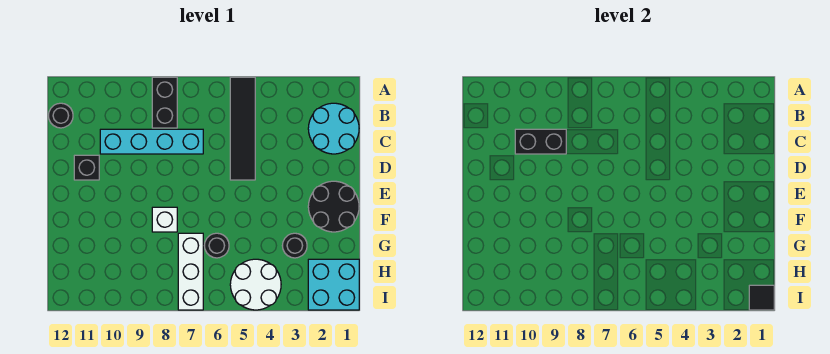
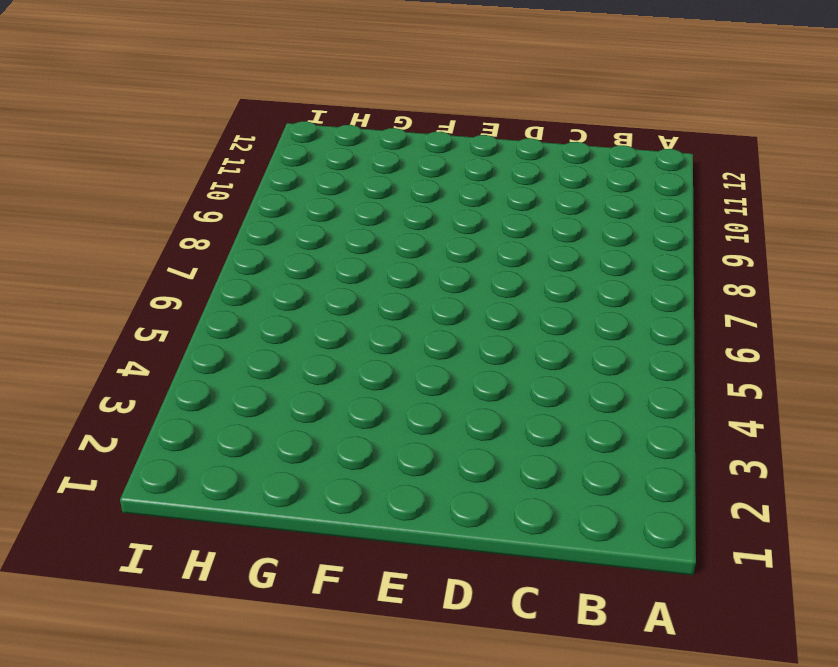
none -> black 1x4 tile [230,77,255,180]
none -> black 1x2 brick [152,77,177,128]
none -> cyan 2x2 round brick [308,103,359,154]

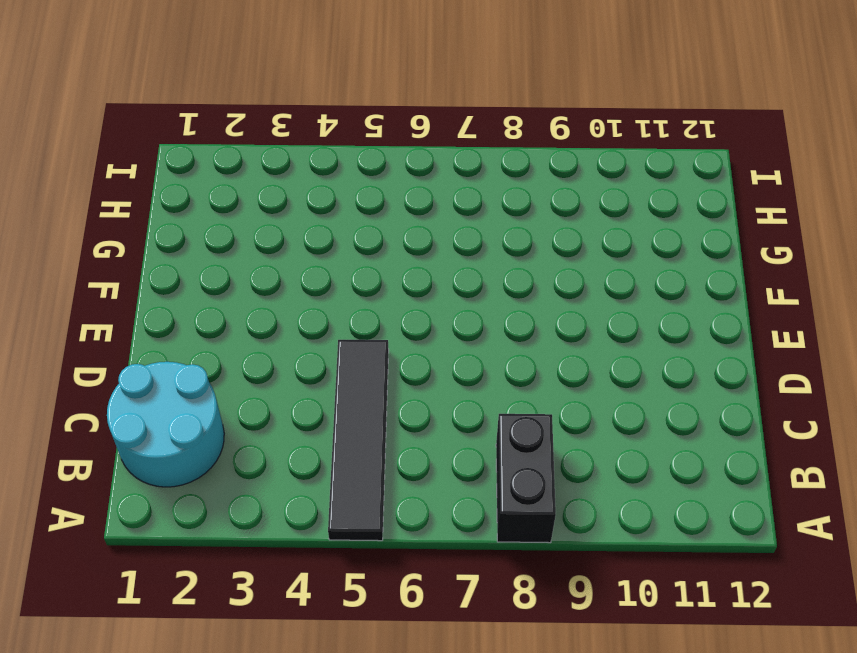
none -> black 1x1 round brick [48,103,73,128]
none -> cyan 1x4 brick [100,129,203,154]
none -> black 1x1 brick [74,155,99,180]

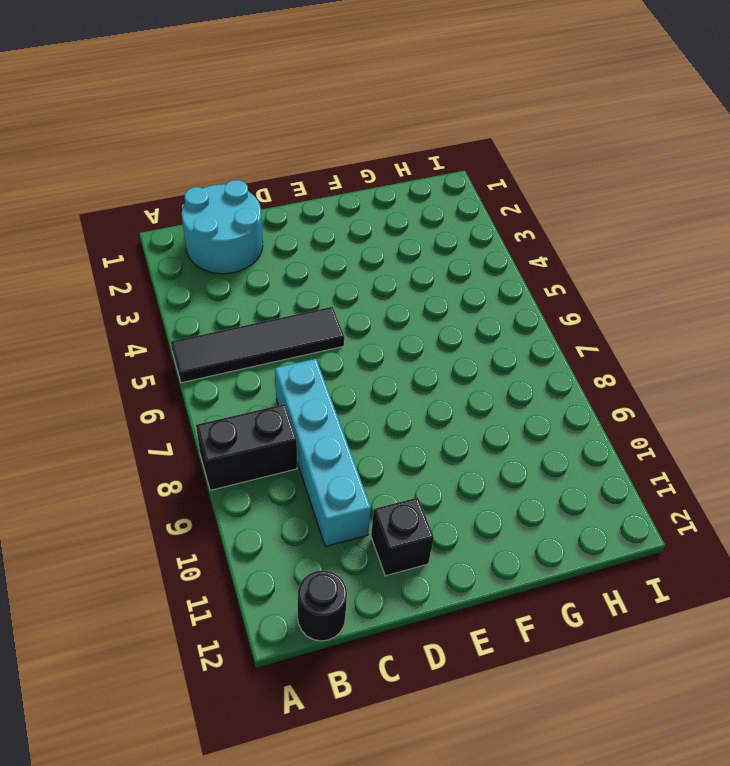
none -> black 2x2 round brick [308,181,359,232]
none -> white 1x1 brick [152,207,177,232]
none -> black 1x1 round brick [282,233,307,258]

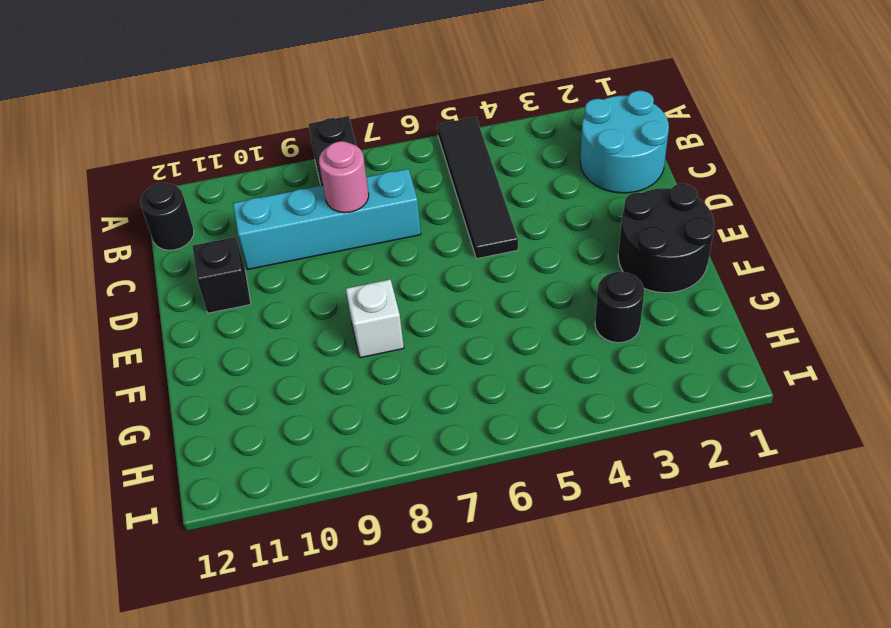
pink 1x1 round brick [319,141,369,213] -> none
none -> black 1x1 round brick [204,233,229,258]
none -> white 1x3 brick [178,233,203,310]
none -> cyan 2x2 brick [308,259,359,310]

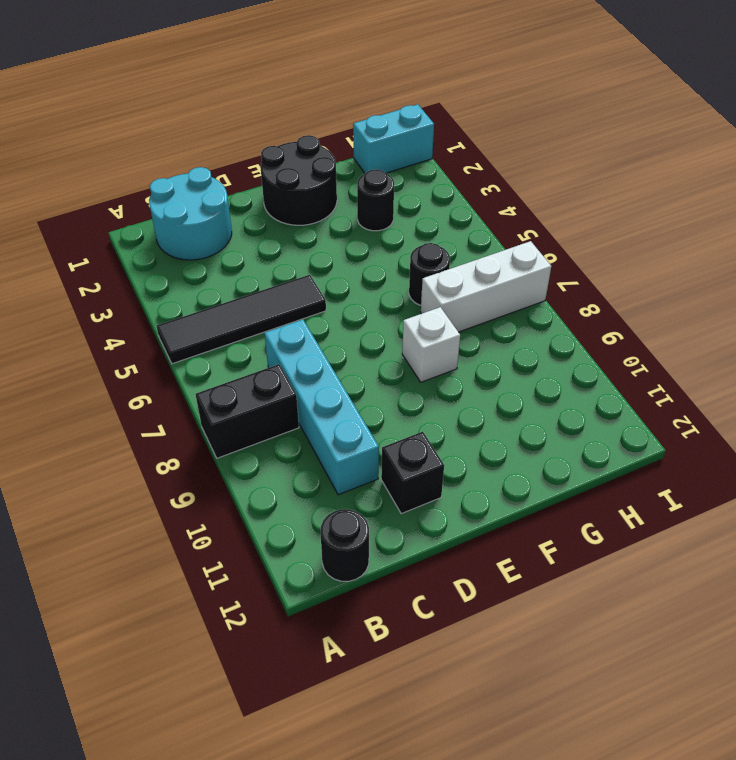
cyan 1x2 brick [353,104,434,174] -> cyan 2x2 brick [308,259,359,310]
none -> white 2x2 round brick [230,259,281,310]
none -> black 1x2 brick [515,129,566,154]
none -> black 1x1 tile [749,285,774,310]

